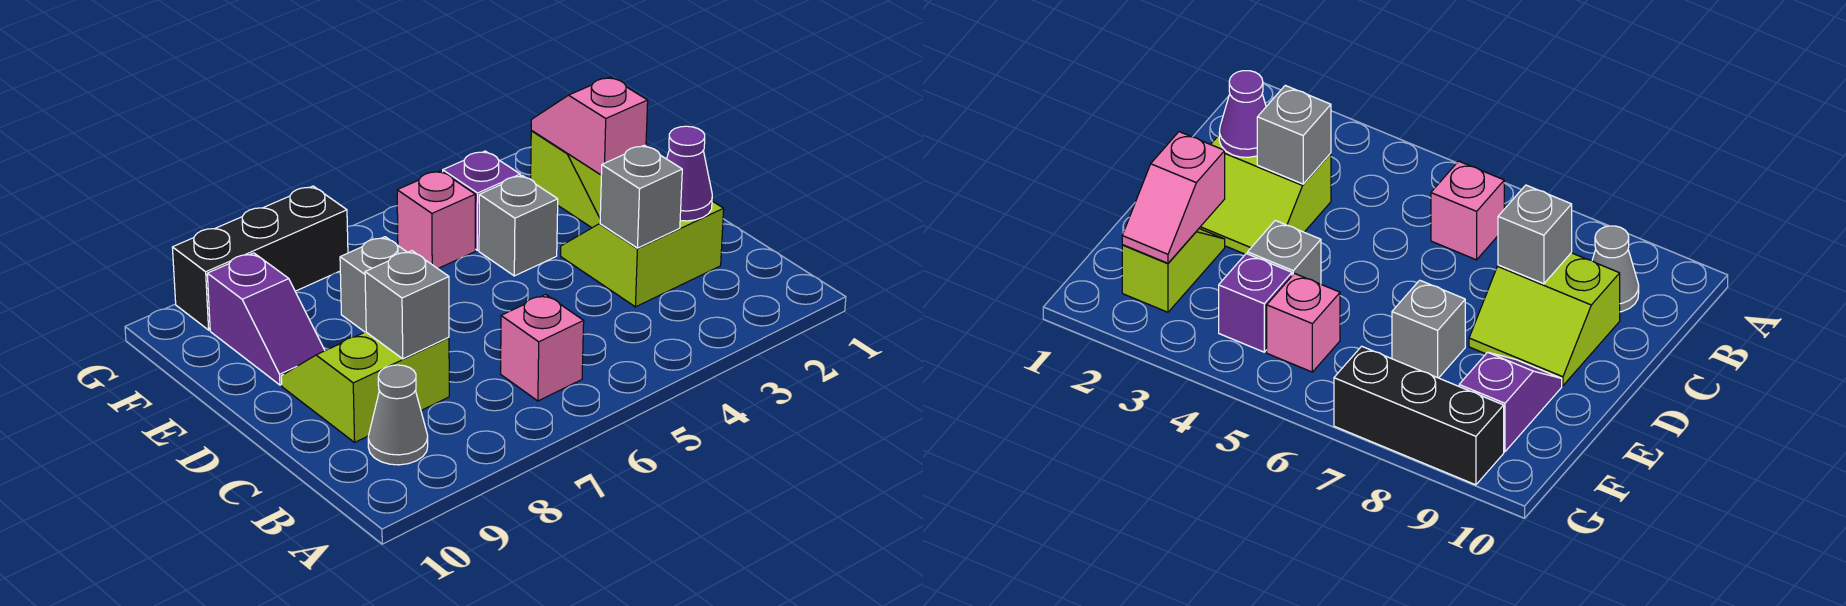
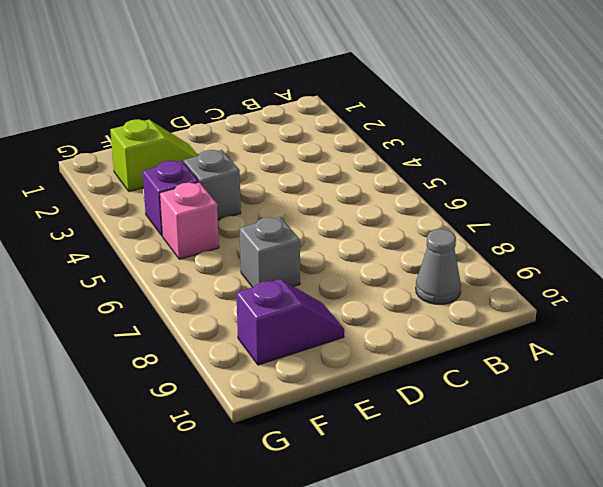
none -> pink 1x1 brick [501,294,584,401]
none -> lime 2x2 slope [561,201,724,307]
none -> lime 2x2 slope [281,332,449,442]

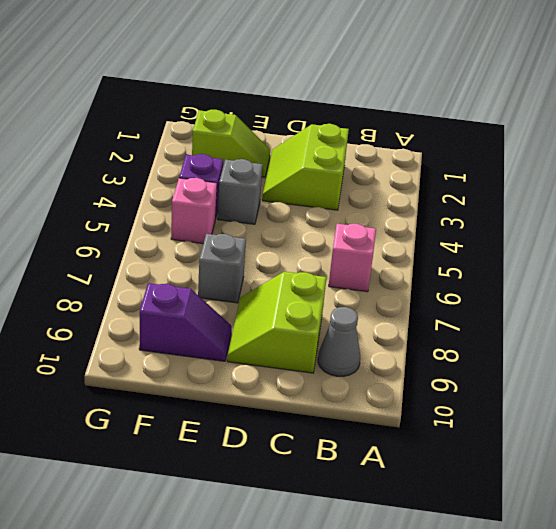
none -> black 1x3 brick [172,186,348,330]
none -> purple 1x1 cone [667,126,712,221]
none -> grey 1x1 brick [600,145,682,248]

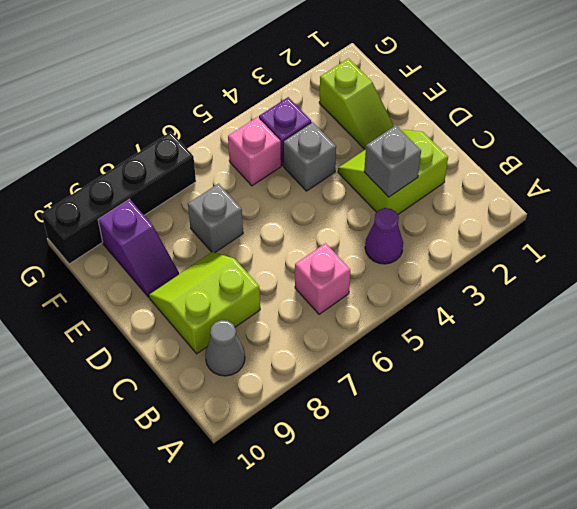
purple 1x1 cone [365,208,403,264] -> purple 1x1 cone moved to [667,126,712,221]
black 1x4 brick [42,132,196,264] -> black 1x3 brick [172,186,348,330]
none -> grey 1x1 brick [365,251,449,359]
none -> pink 1x2 slope [531,77,648,175]

